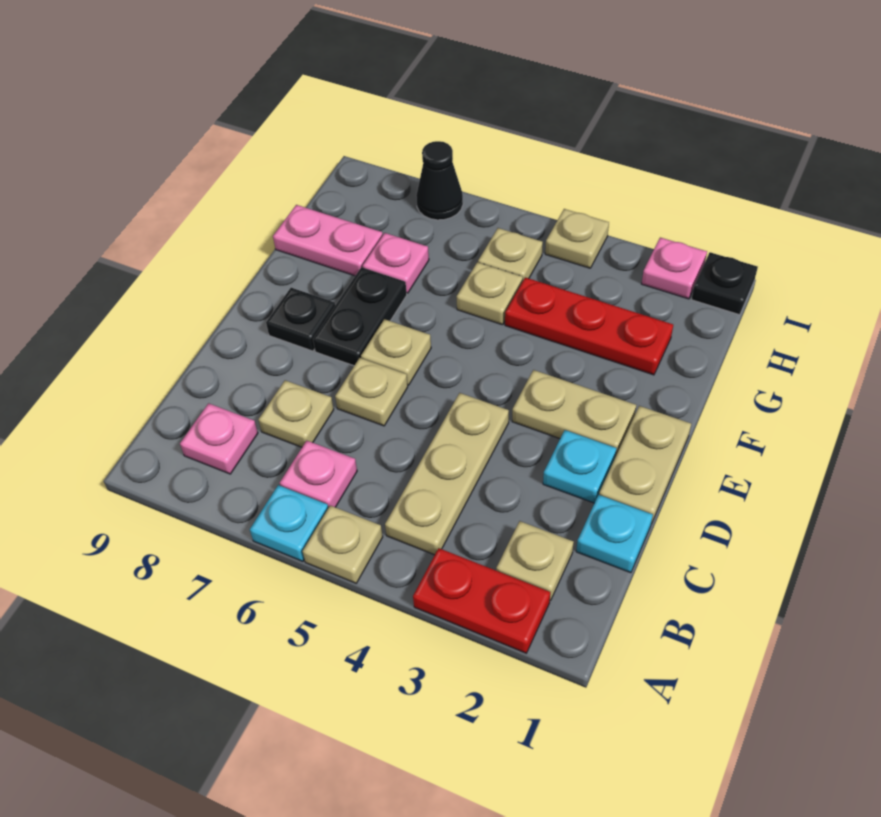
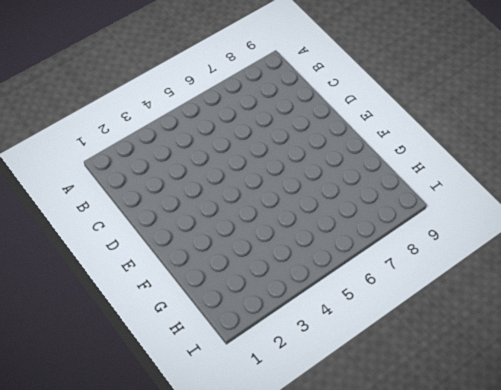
none -> red 1x2 plate [413,548,550,653]
none -> tan 1x1 plate [303,506,383,583]
none -> cyan 1x1 plate [250,485,328,561]

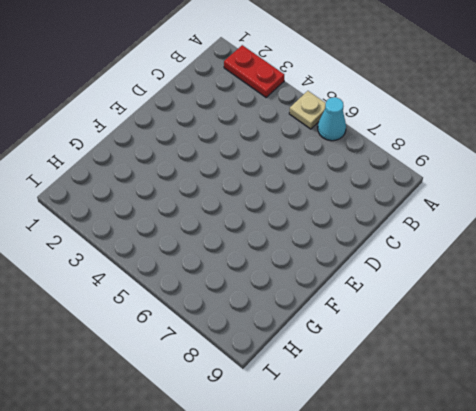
cyan 1x1 cone [318,97,346,141] -> cyan 1x1 plate [250,485,328,561]
none -> tan 1x1 plate [496,521,574,601]
none -> tan 1x3 plate [385,393,509,555]
none -> pink 1x1 plate [280,441,357,508]

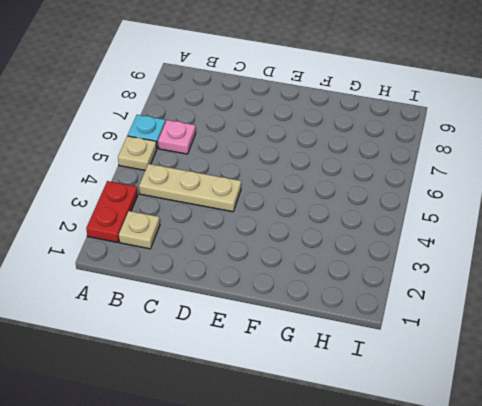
none -> pink 1x1 plate [180,403,258,474]
none -> cyan 1x1 plate [576,495,653,573]
none -> tan 1x1 plate [258,380,334,447]

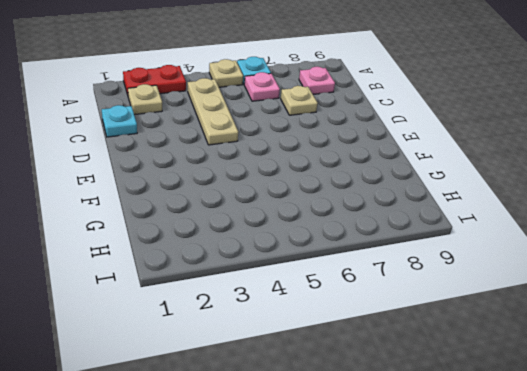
none -> tan 1x2 plate [599,406,691,524]
none -> cyan 1x1 plate [543,430,617,503]
none -> tan 1x1 plate [335,358,408,426]

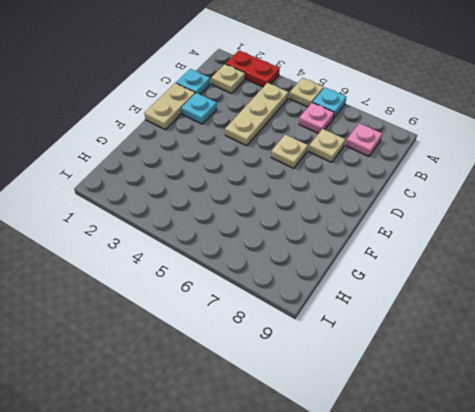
none -> tan 1x2 plate [512,370,636,457]
none -> tan 1x1 plate [361,319,431,385]
none -> black 1x2 plate [313,267,407,366]

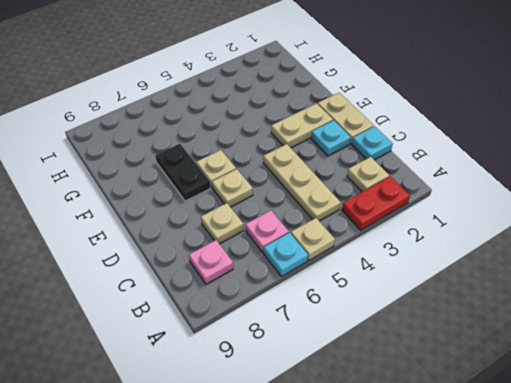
none -> black 1x1 plate [266,288,335,351]
none -> red 1x3 plate [505,278,673,375]
none -> tan 1x1 plate [456,262,523,325]

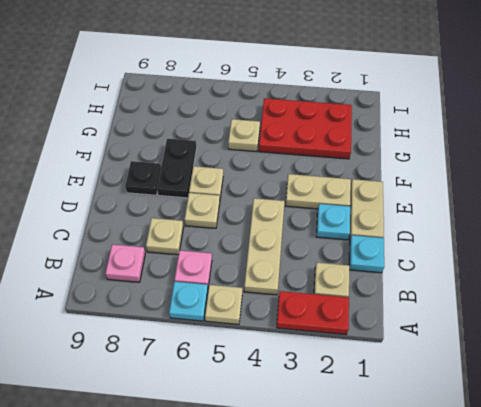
red 2x3 plate [259,98,352,159] -> red 1x3 plate [505,278,673,375]
none -> pink 1x1 plate [363,233,429,293]
none -> pink 1x2 plate [273,205,383,276]
none -> tan 1x1 plate [478,228,543,280]

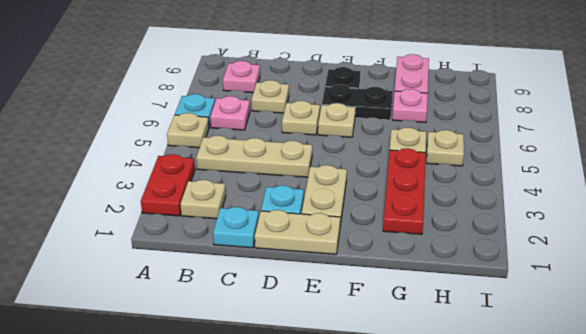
none -> black 1x1 plate [691,252,758,315]
none -> pink 1x1 plate [642,238,707,299]
none -> tan 1x1 plate [545,209,609,268]

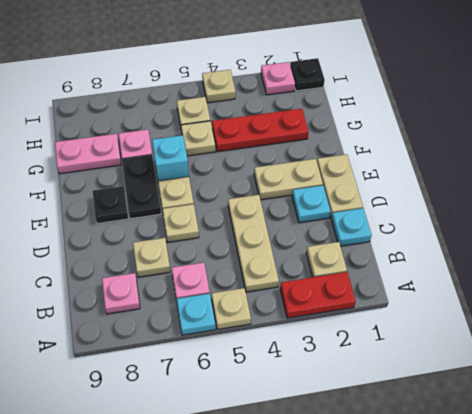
cyan 1x1 brick [152,135,189,181] -> none
none -> black 1x1 cone [416,141,463,220]

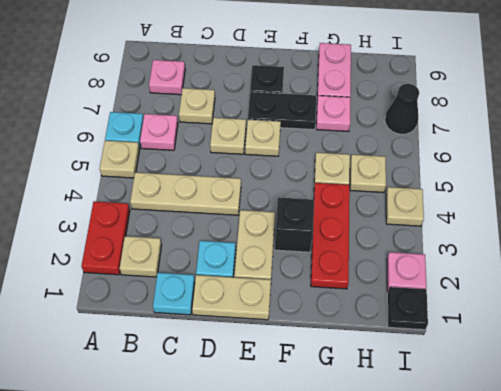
black 1x1 brick [275,197,314,252] -> none

